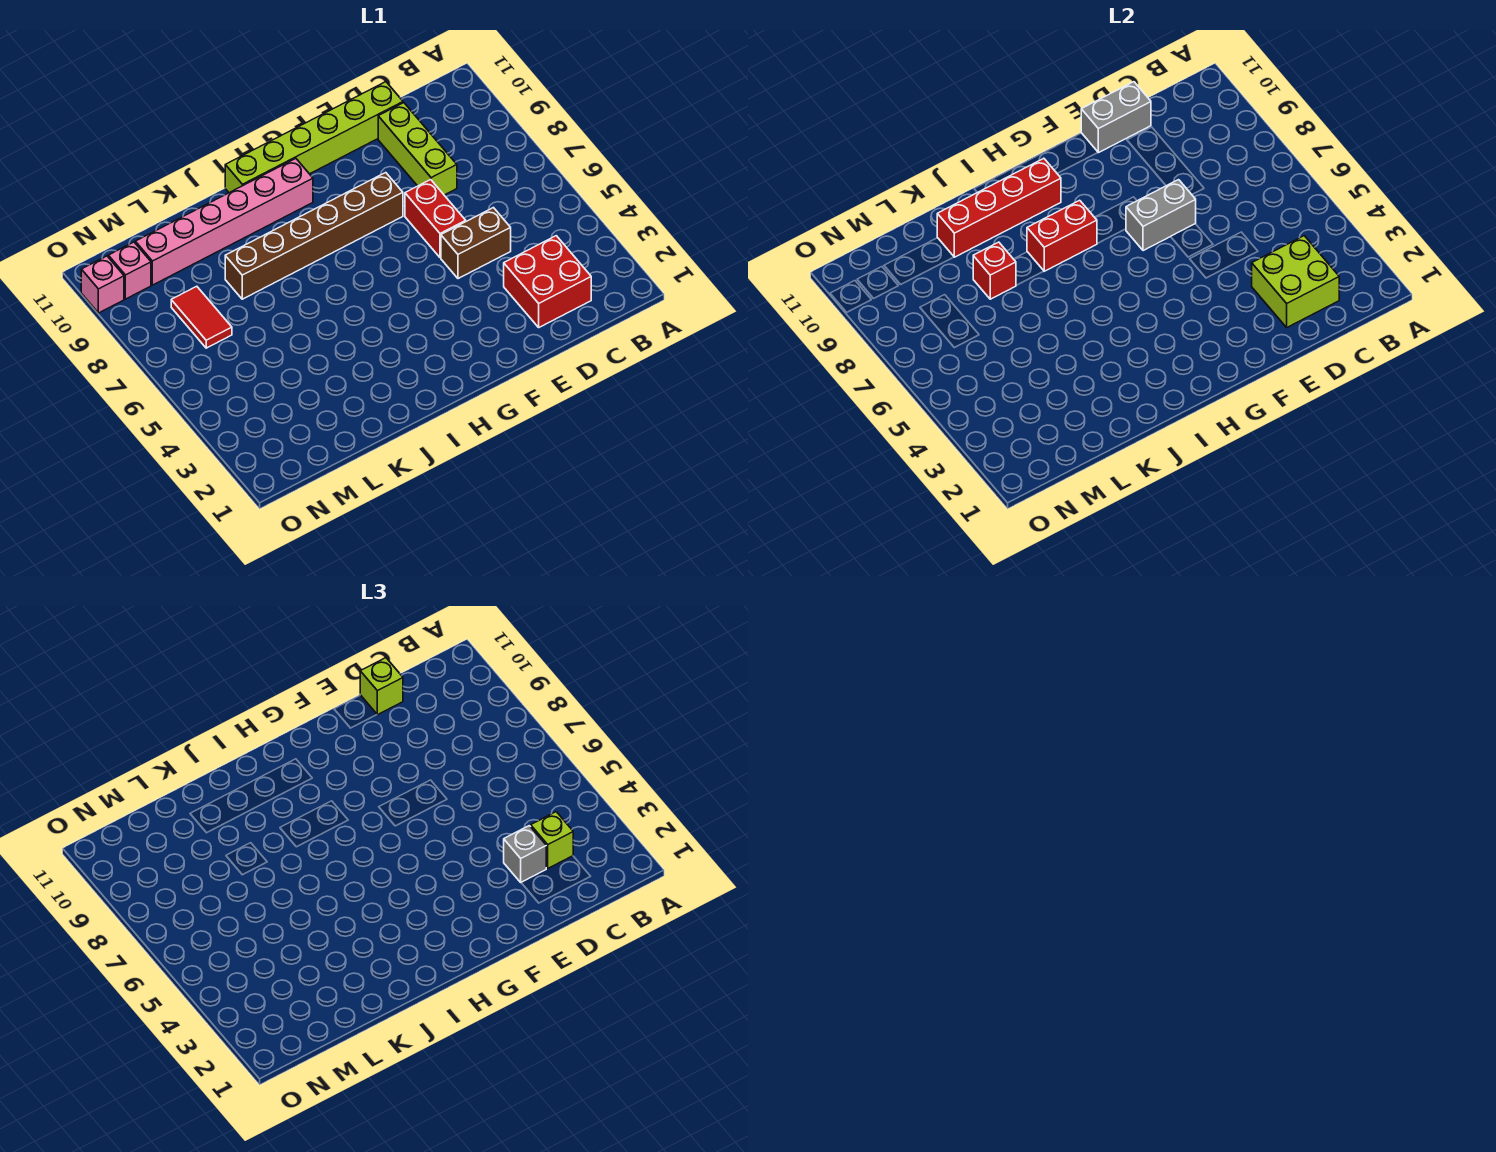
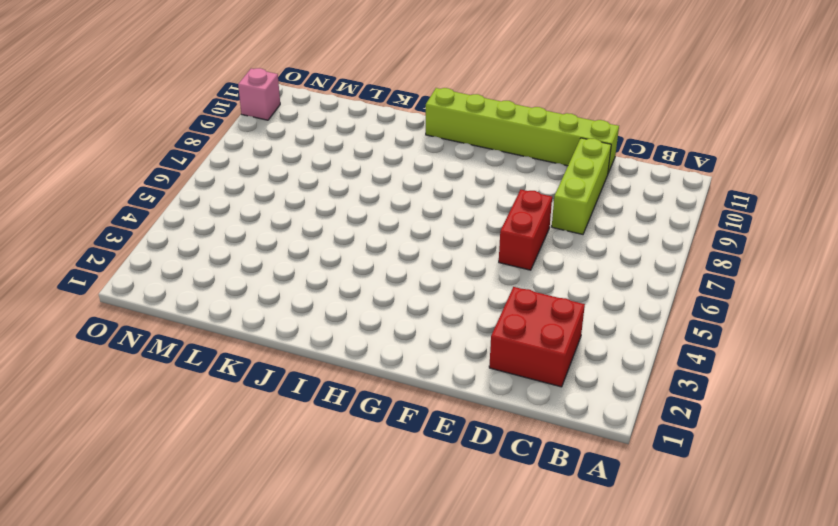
none -> brown 1x2 brick [441,208,511,279]
none -> brown 1x6 brick [225,173,403,299]
none -> pink 1x6 brick [135,158,313,285]

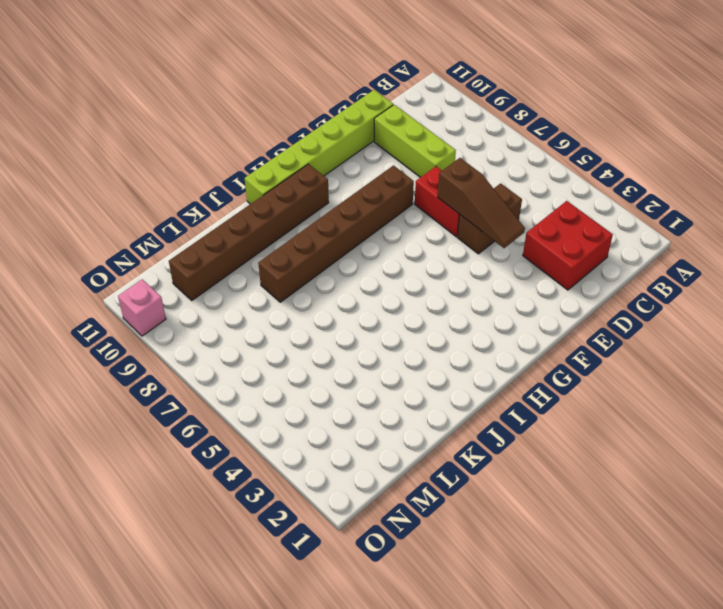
brown 1x3 slope [438,158,525,248] -> none
brown 1x6 brick [169,164,329,300] -> pink 1x6 brick [135,158,313,285]
none -> red 1x2 tile [171,286,232,348]
none -> pink 1x1 brick [108,242,151,299]
none -> lime 2x2 brick [1252,236,1339,327]

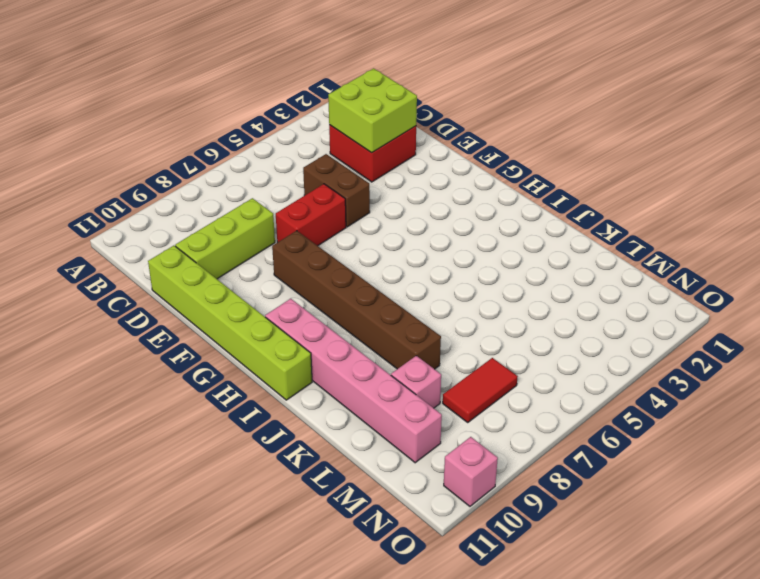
pink 1x1 brick [391,356,441,408] -> pink 1x1 brick moved to [108,242,151,299]
none -> grey 1x2 brick [1081,82,1151,153]
none -> grey 1x2 brick [1126,180,1196,251]
none -> red 1x2 brick [1027,200,1097,271]

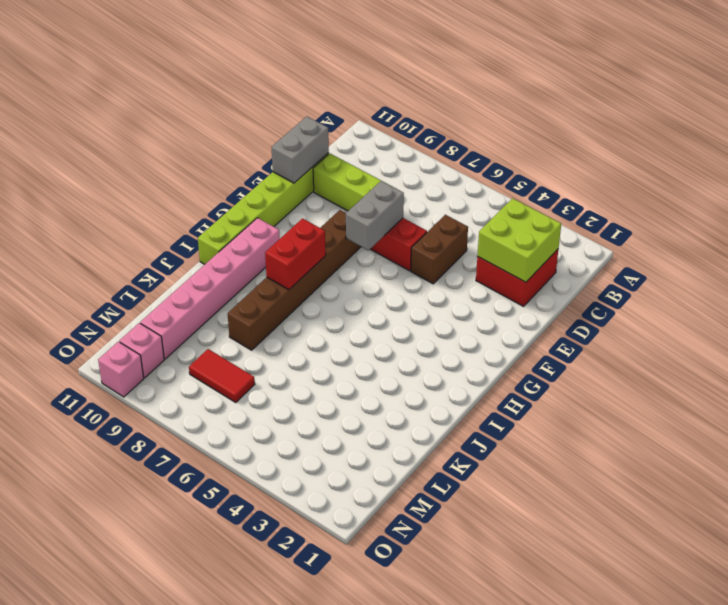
none -> red 1x4 brick [937,158,1061,257]
none -> red 1x1 brick [973,242,1016,299]
none -> lime 1x1 brick [531,812,573,868]

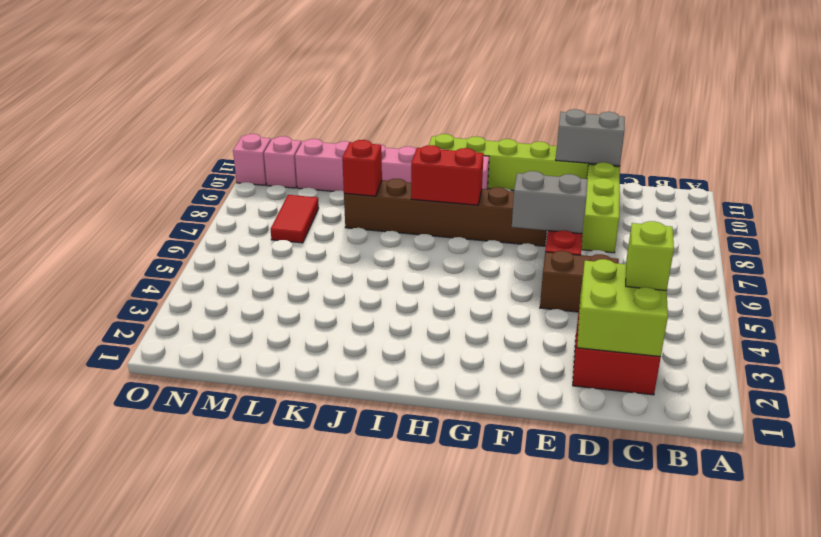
none -> red 1x4 brick [937,158,1061,257]
none -> grey 1x1 brick [504,826,546,882]
none -> lime 1x1 brick [360,658,403,715]

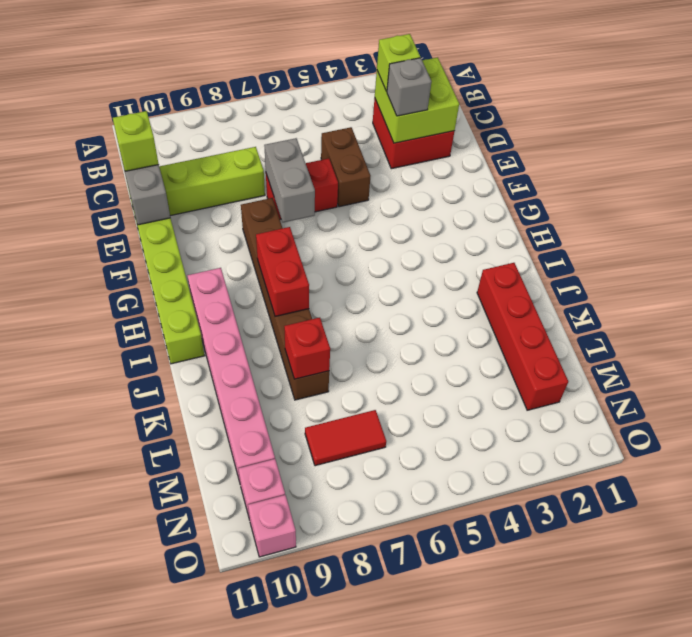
red 1x4 brick [477,263,568,410] -> red 1x4 brick moved to [937,158,1061,257]

